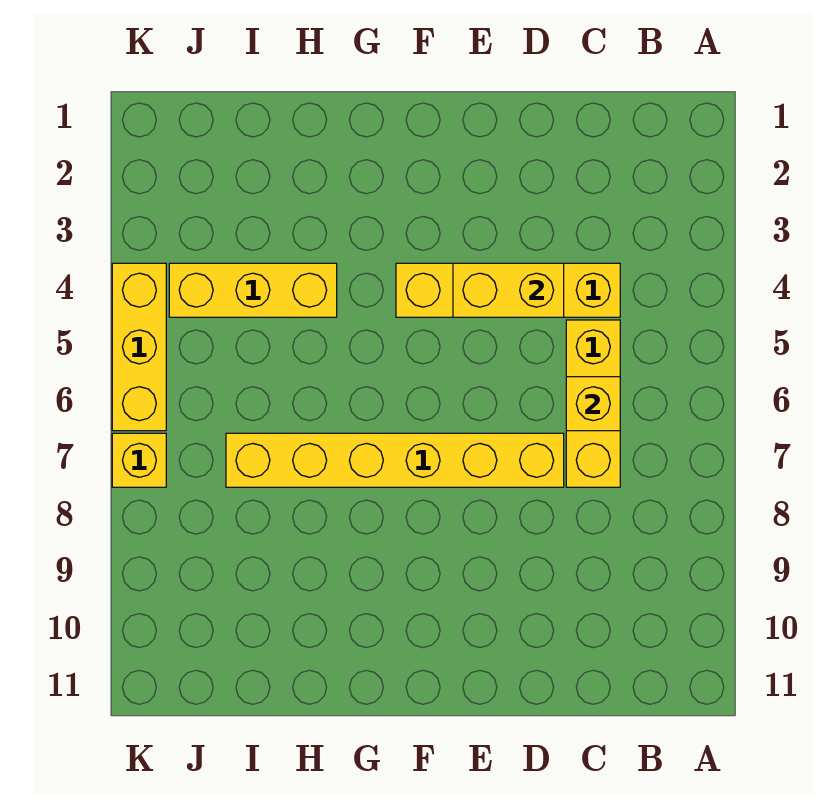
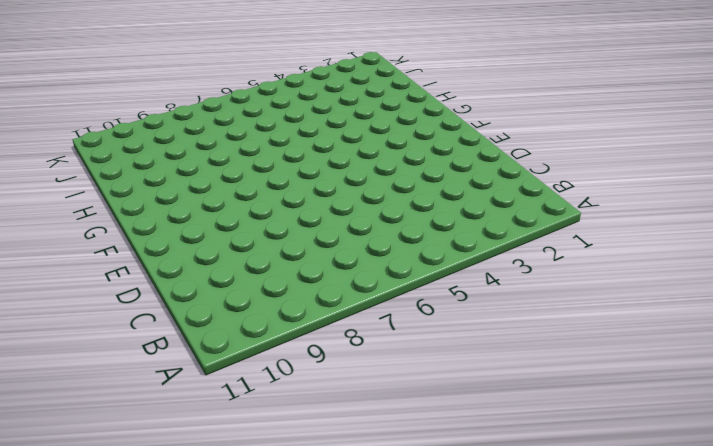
none -> yellow 1x4 brick [396,263,620,317]
none -> yellow 1x3 brick [566,320,620,487]

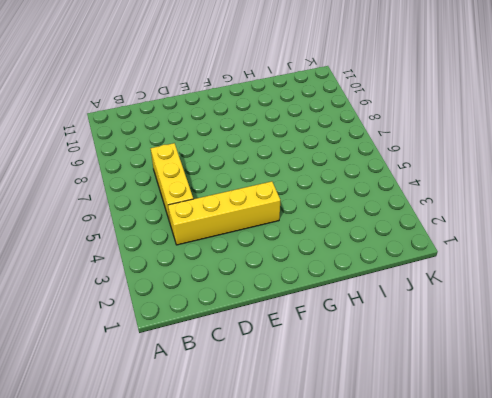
none -> yellow 1x6 brick [226,433,564,487]
none -> yellow 1x3 brick [169,263,337,317]

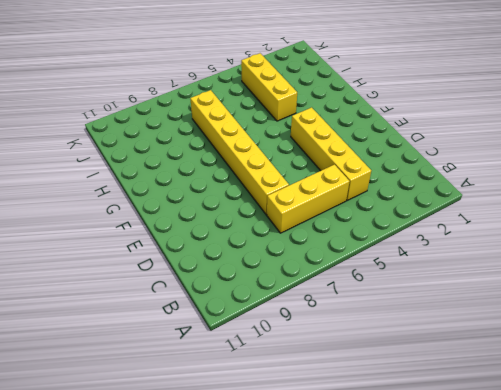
none -> yellow 1x3 brick [112,263,166,431]
none -> yellow 1x1 brick [112,433,166,487]

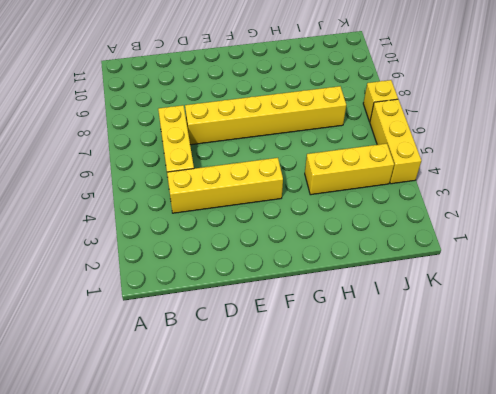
none -> yellow 1x1 brick [566,377,620,431]
none -> yellow 1x2 brick [453,263,564,317]

